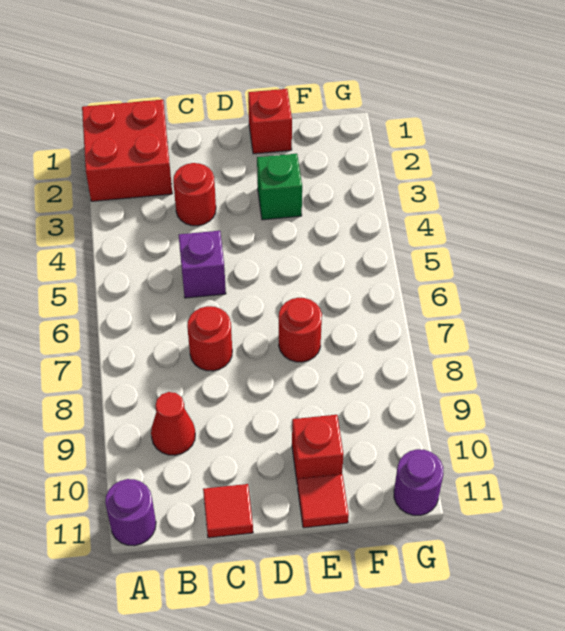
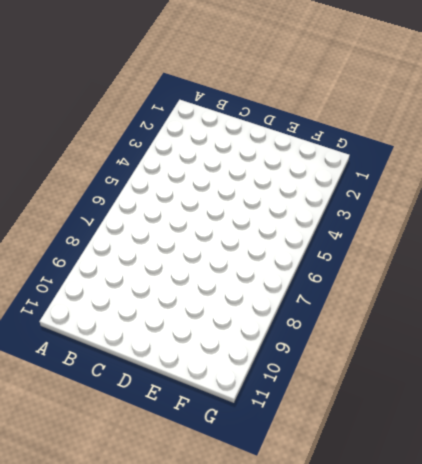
none -> red 2x2 brick [82,100,172,201]
none -> purple 1x1 round brick [105,479,156,546]
none -> red 1x1 cone [151,392,195,455]

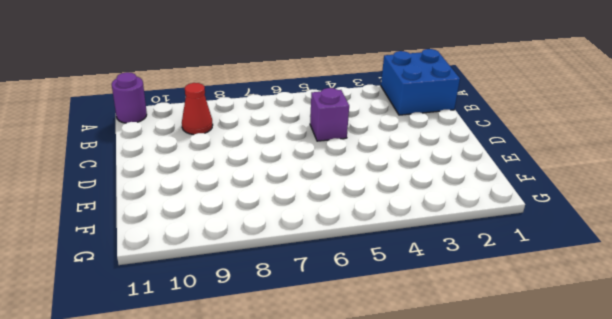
blue 2x2 brick [381,49,460,115] -> red 2x2 brick [82,100,172,201]
none -> red 1x1 round brick [173,163,216,226]
none -> red 1x1 round brick [187,306,232,371]
none -> red 1x1 tile [203,484,253,538]

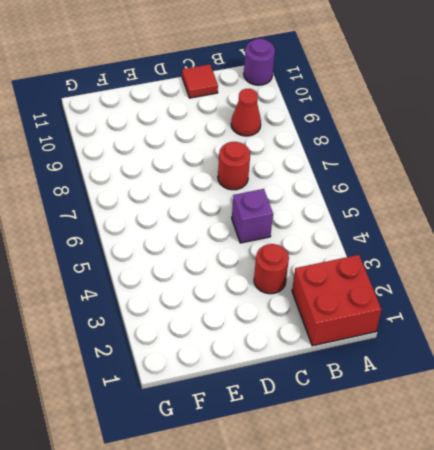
none -> red 1x1 brick [248,89,292,154]
none -> green 1x1 brick [257,154,302,220]
none -> red 1x1 round brick [279,298,322,362]

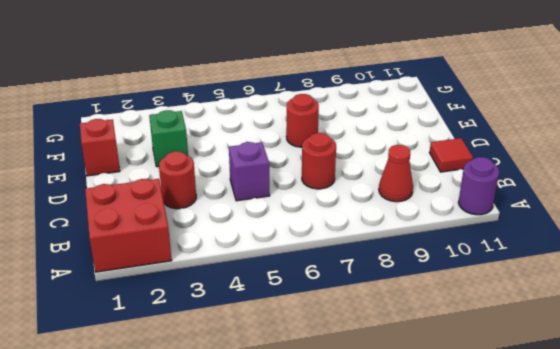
none -> red 1x1 brick [292,415,344,485]
none -> red 1x1 tile [298,474,349,528]
none -> purple 1x1 round brick [394,449,443,515]

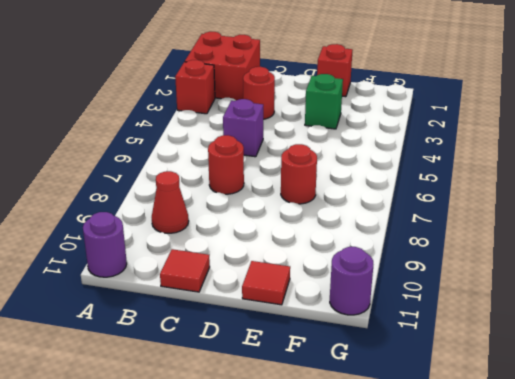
red 1x1 brick [175,60,215,114] -> red 1x1 brick moved to [292,415,344,485]

